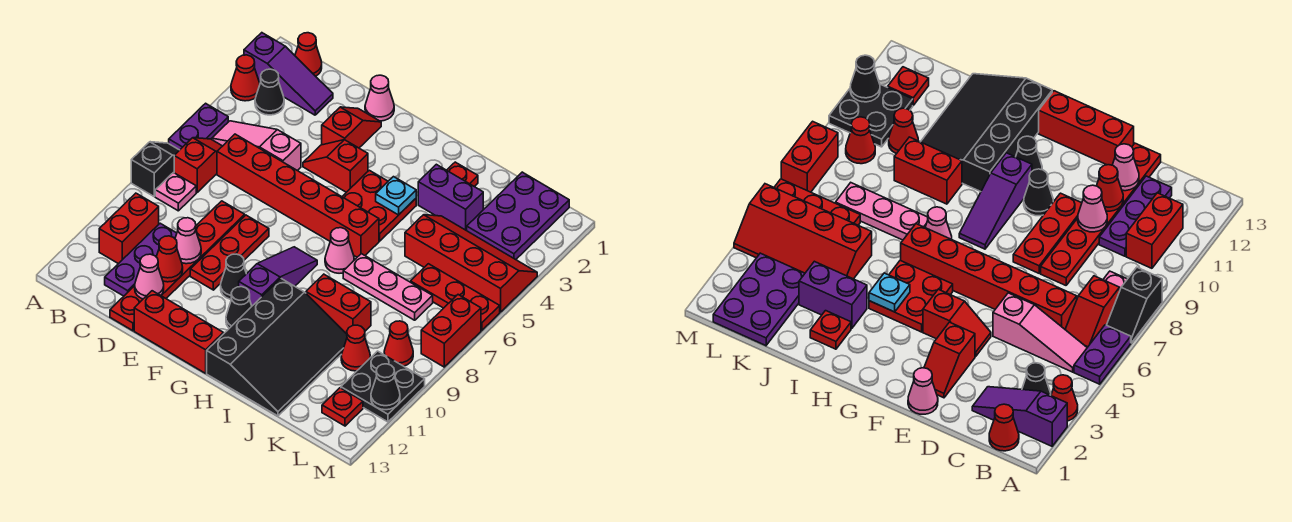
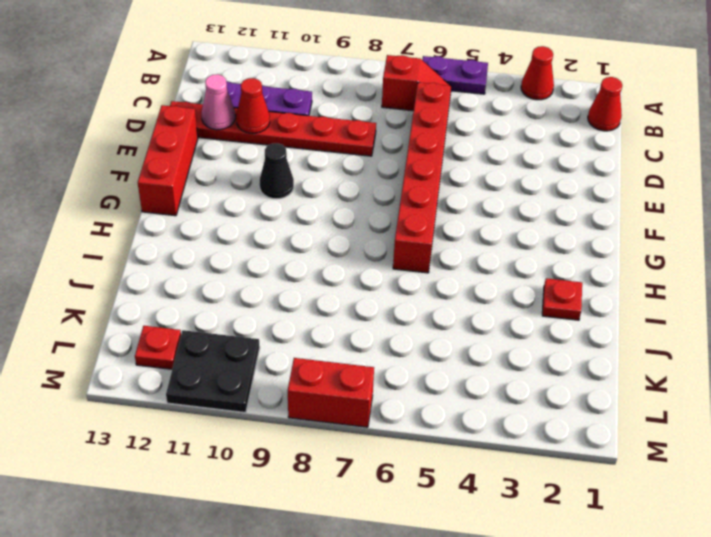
none -> purple 1x3 slope [244,33,333,115]
none -> black 1x2 slope [131,142,179,196]
none -> black 1x1 cone [255,69,284,115]
none -> pink 1x3 slope [212,121,301,171]

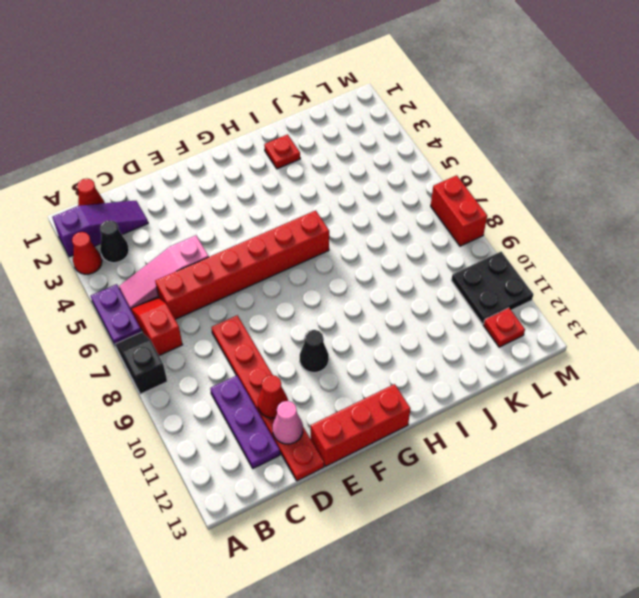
none -> pink 1x1 plate [155,173,196,211]
none -> red 1x2 brick [99,193,159,264]
none -> pink 1x1 cone [365,75,394,121]
none -> red 1x2 slope [322,107,381,148]

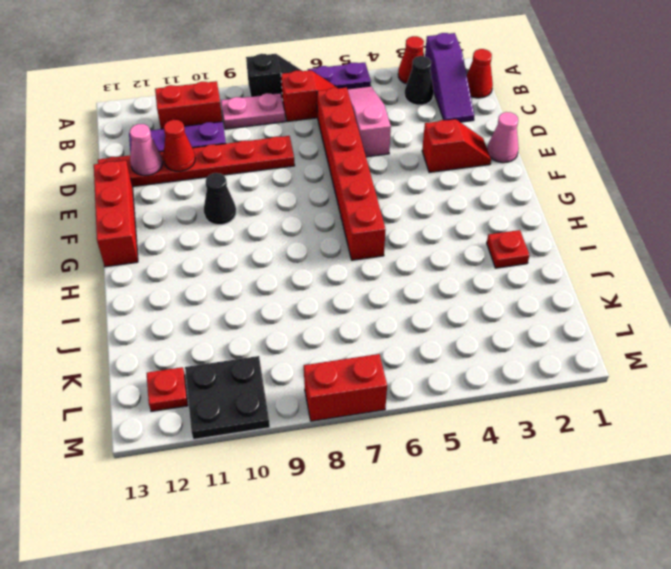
pink 1x2 plate [221,93,285,129] -> pink 1x1 plate [155,173,196,211]
none -> red 1x2 slope [303,140,368,192]
none -> red 1x3 plate [190,215,269,290]
none -> red 2x2 plate [342,170,416,241]
none -> purple 1x3 slope [239,247,317,306]

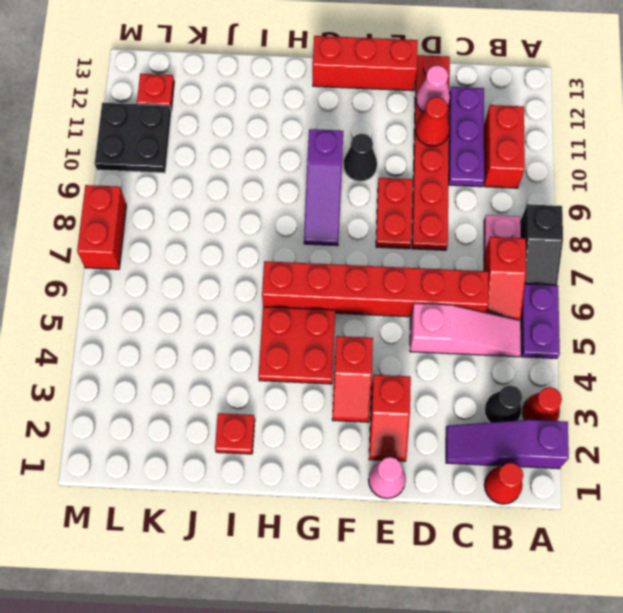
red 1x2 plate [376,178,413,249] -> red 1x3 plate [190,215,269,290]
red 1x2 slope [332,336,373,422] -> red 1x2 slope turned to [303,140,368,192]
none -> black 1x1 cone [226,287,252,328]
none -> pink 1x1 cone [325,228,354,273]
none -> black 3x4 slope [207,279,347,416]
none -> purple 1x2 brick [418,164,483,231]

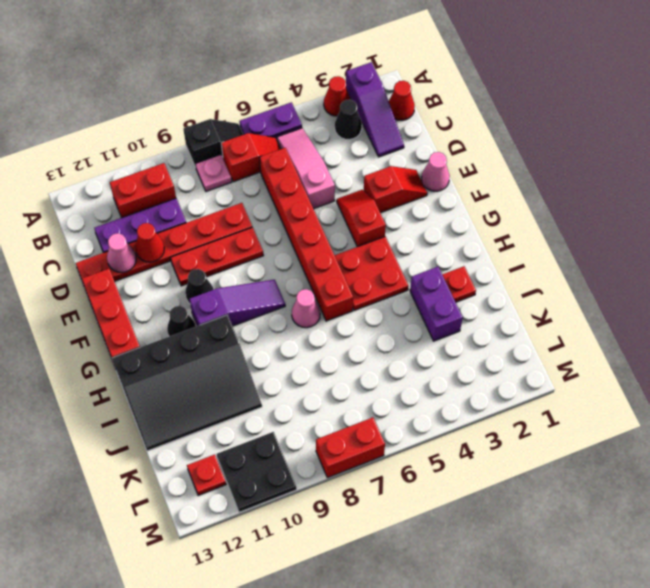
none -> pink 1x3 plate [343,254,433,320]
none -> red 1x2 brick [306,274,371,334]
none -> red 2x4 slope [405,215,537,312]
none -> purple 2x3 plate [467,172,569,260]

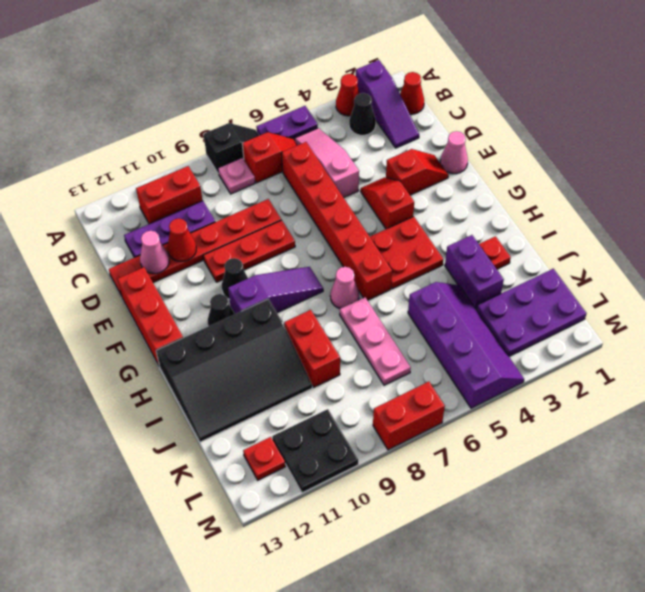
purple 2x4 slope [408,282,524,408] -> red 2x4 slope [405,215,537,312]
none -> red 1x3 plate [410,264,500,330]
none -> red 1x1 cone [341,325,370,371]
none -> red 1x1 cone [384,321,413,366]
none -> pink 1x1 cone [175,218,201,264]

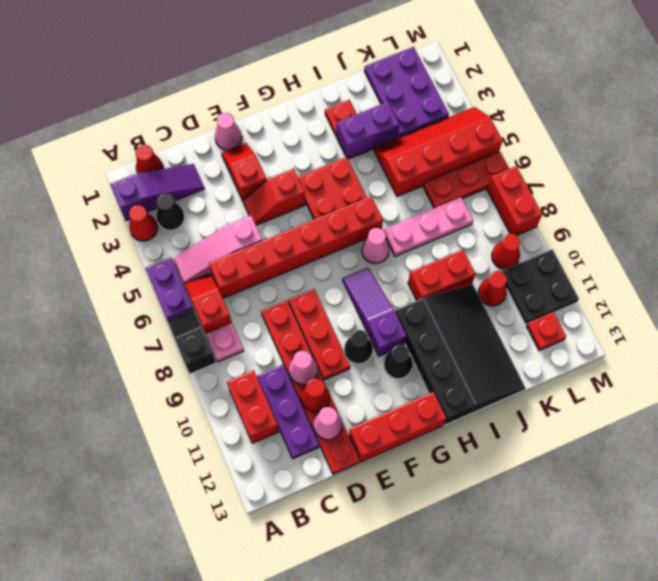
none -> cyan 1x1 plate [376,177,416,215]
none -> black 1x1 cone [371,364,400,410]

